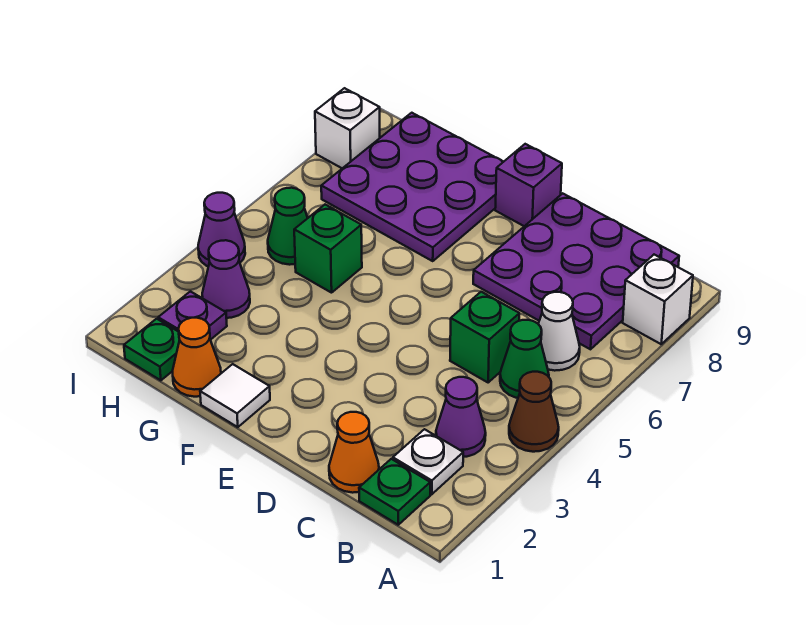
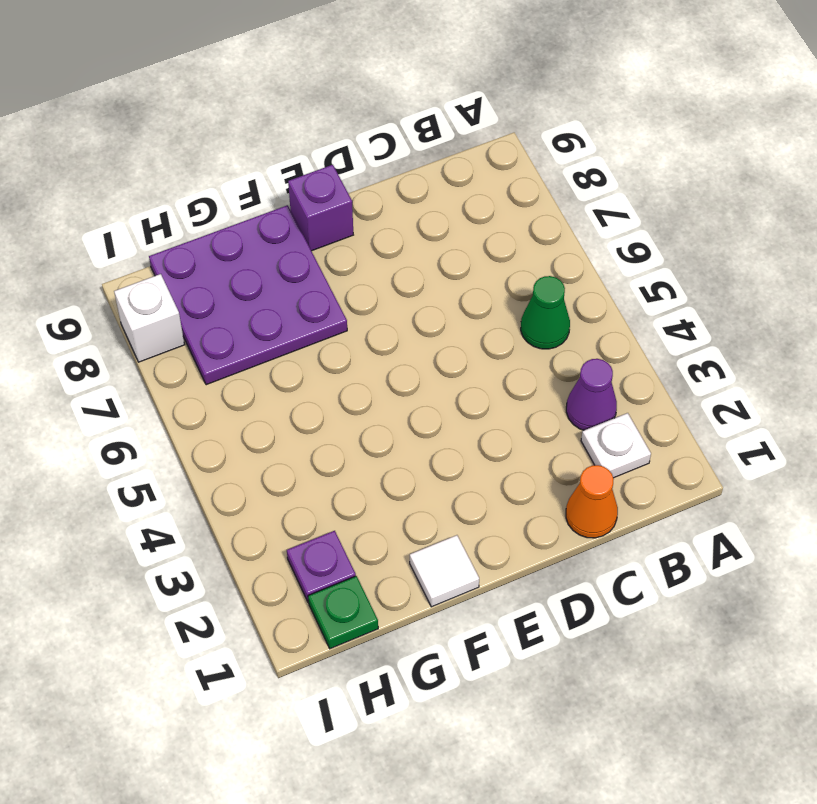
none -> brown 1x1 cone [509,372,559,452]
none -> white 1x1 brick [623,255,693,344]
none -> green 1x1 plate [359,459,430,525]

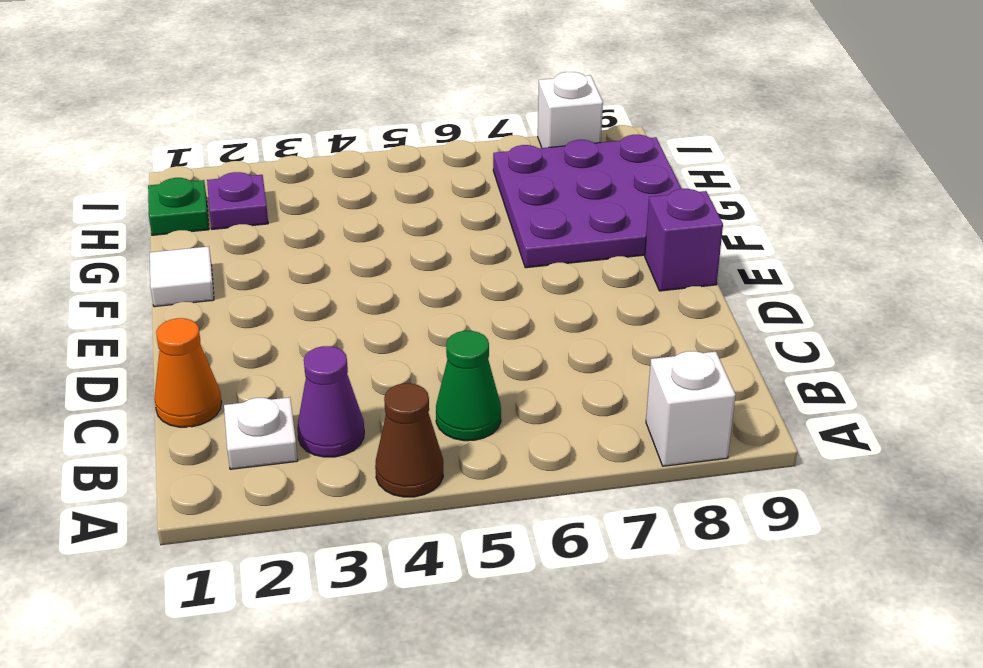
none -> green 1x1 plate [359,459,430,525]
none -> white 1x1 cone [538,292,580,371]
none -> purple 3x3 plate [473,193,679,349]

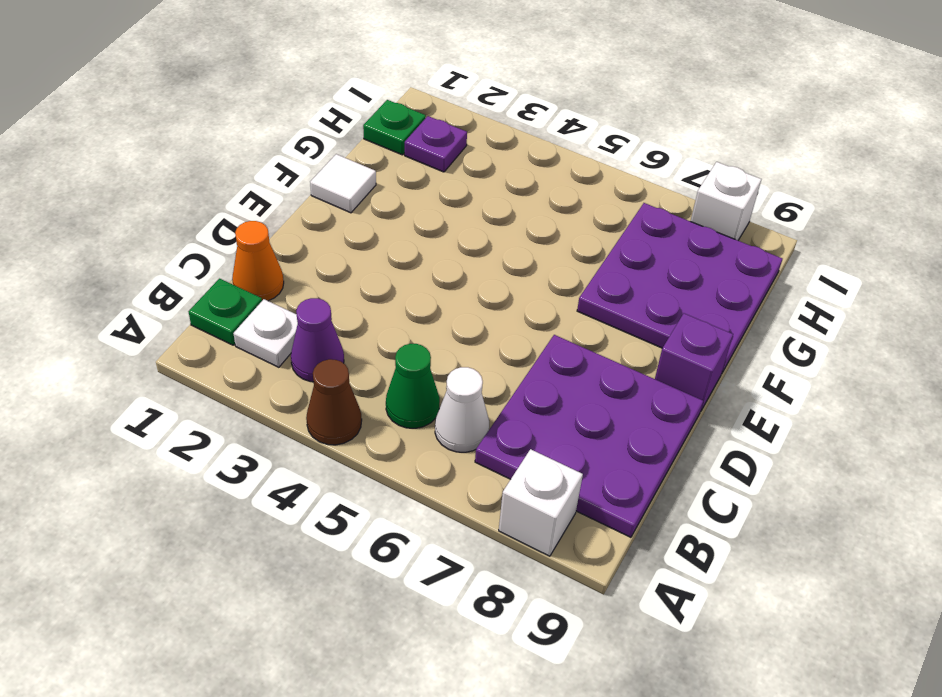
none -> green 1x1 brick [450,292,519,382]
none -> orange 1x1 cone [172,318,221,397]
none -> green 1x1 brick [294,205,362,293]

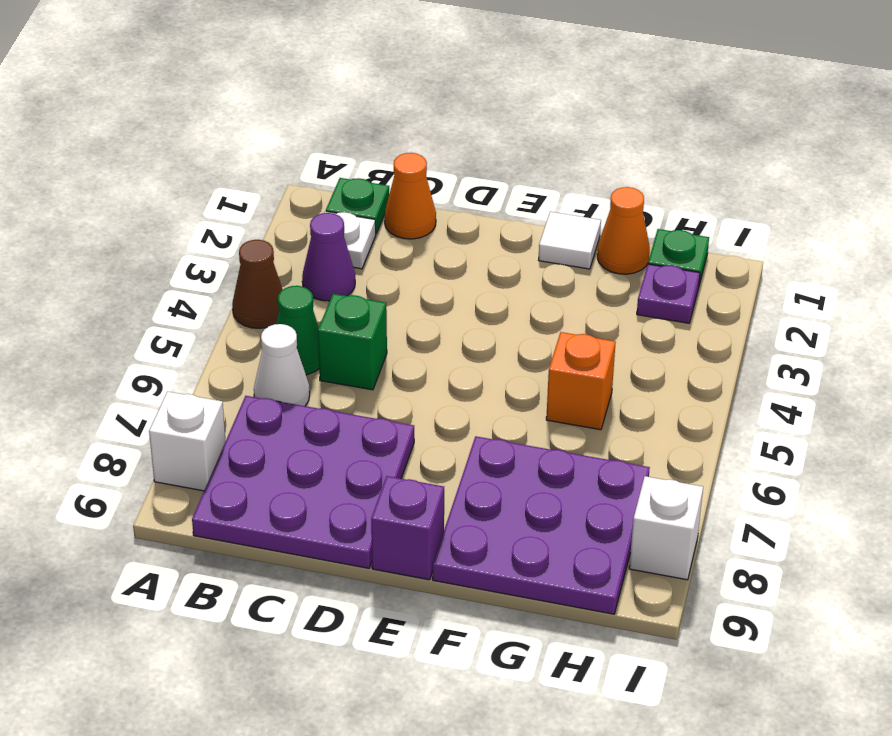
orange 1x1 brick [546,332,616,430] -> green 1x1 brick [294,205,362,293]
none -> purple 1x1 cone [202,240,250,318]
none -> green 1x1 cone [268,188,307,265]
none -> purple 1x1 cone [198,193,245,267]

